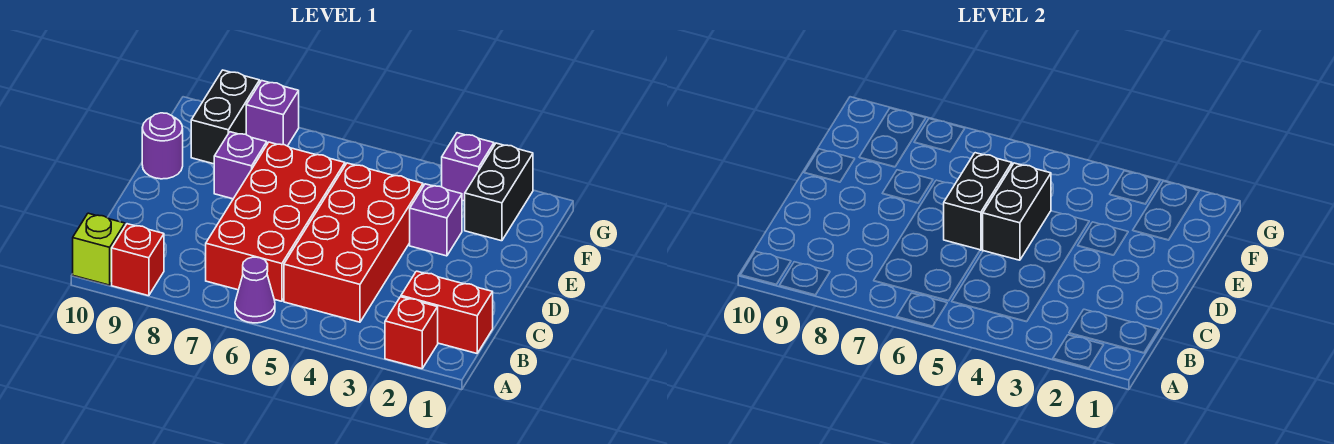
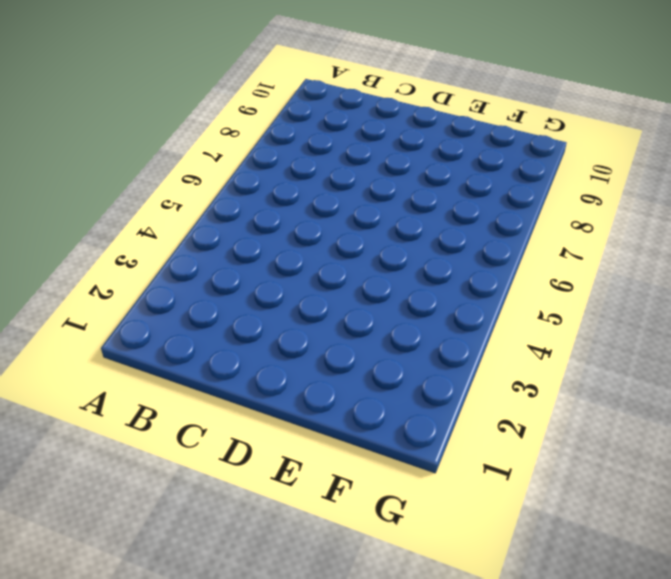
none -> red 1x1 brick [385,297,438,369]
none -> purple 1x1 cone [235,257,275,323]
none -> red 1x1 brick [112,224,164,296]

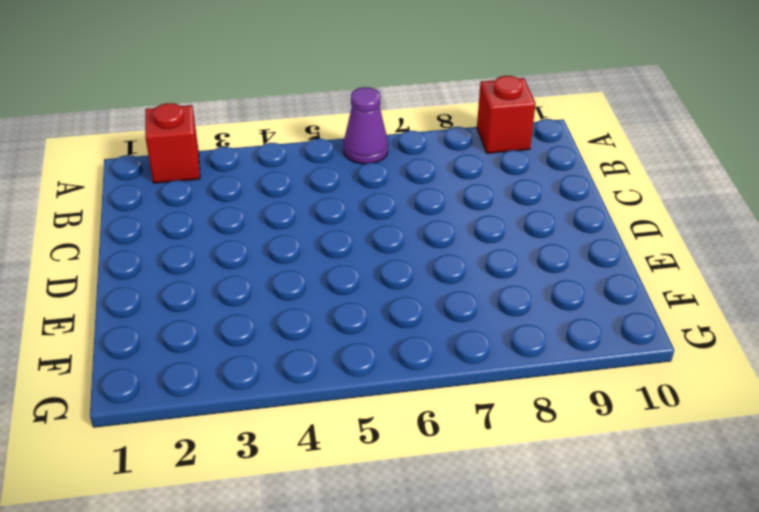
none -> lime 1x1 brick [73,213,125,285]
none -> red 1x2 brick [401,271,493,353]
none -> red 2x4 brick [284,163,423,322]

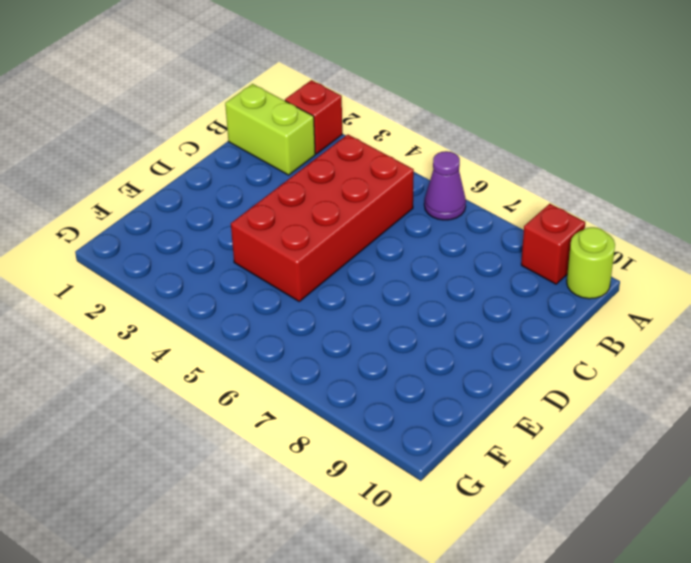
lime 1x1 round brick [567,227,615,299] -> lime 1x1 brick [73,213,125,285]
lime 1x2 brick [225,84,315,175] -> red 1x2 brick [401,271,493,353]
none -> red 2x4 brick [206,142,345,301]
none -> purple 1x1 brick [410,184,462,256]
none -> purple 1x1 brick [214,132,267,199]

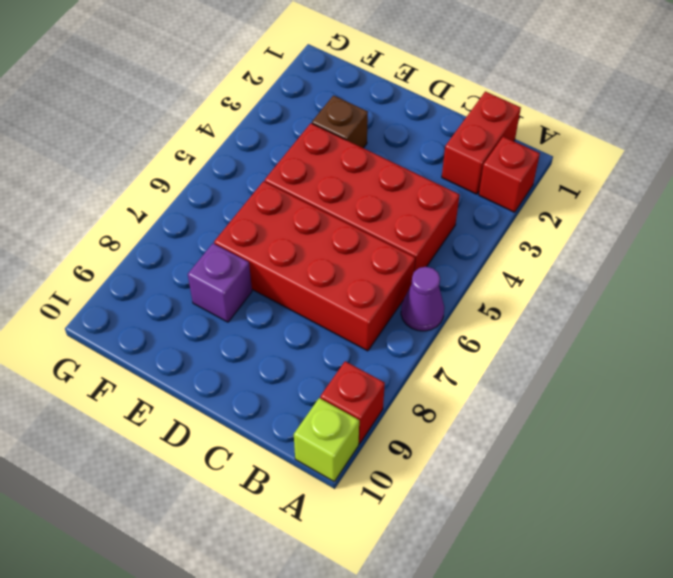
brown 1x1 brick [312,96,368,148] -> purple 1x1 brick [410,184,462,256]
none -> purple 1x1 round brick [142,113,183,179]
none -> black 1x2 brick [465,143,533,241]
none -> black 1x2 brick [191,70,260,164]

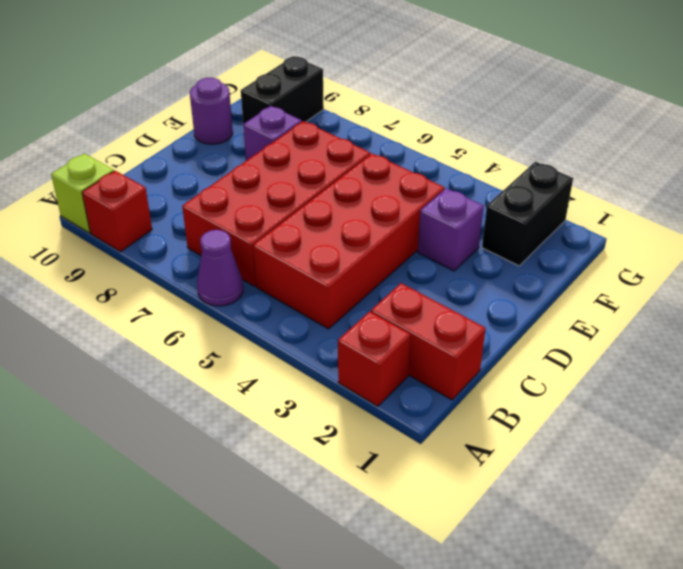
none -> purple 1x1 brick [442,133,494,201]
none -> purple 1x1 brick [246,81,299,146]
none -> black 1x2 brick [983,163,1051,260]

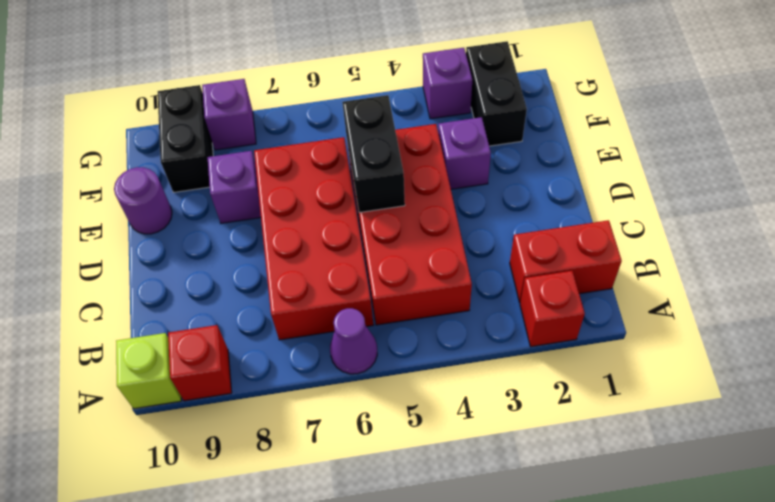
none -> black 1x2 brick [944,153,1012,250]

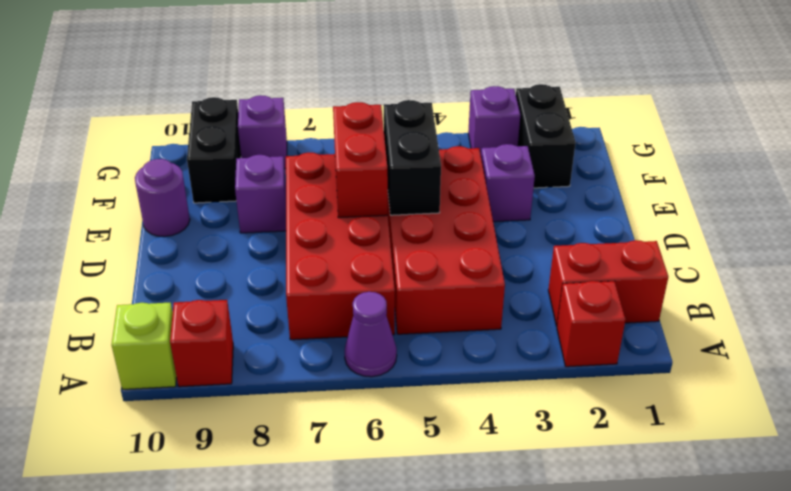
red 1x2 brick [333,102,388,218] -> black 1x2 brick [944,153,1012,250]

